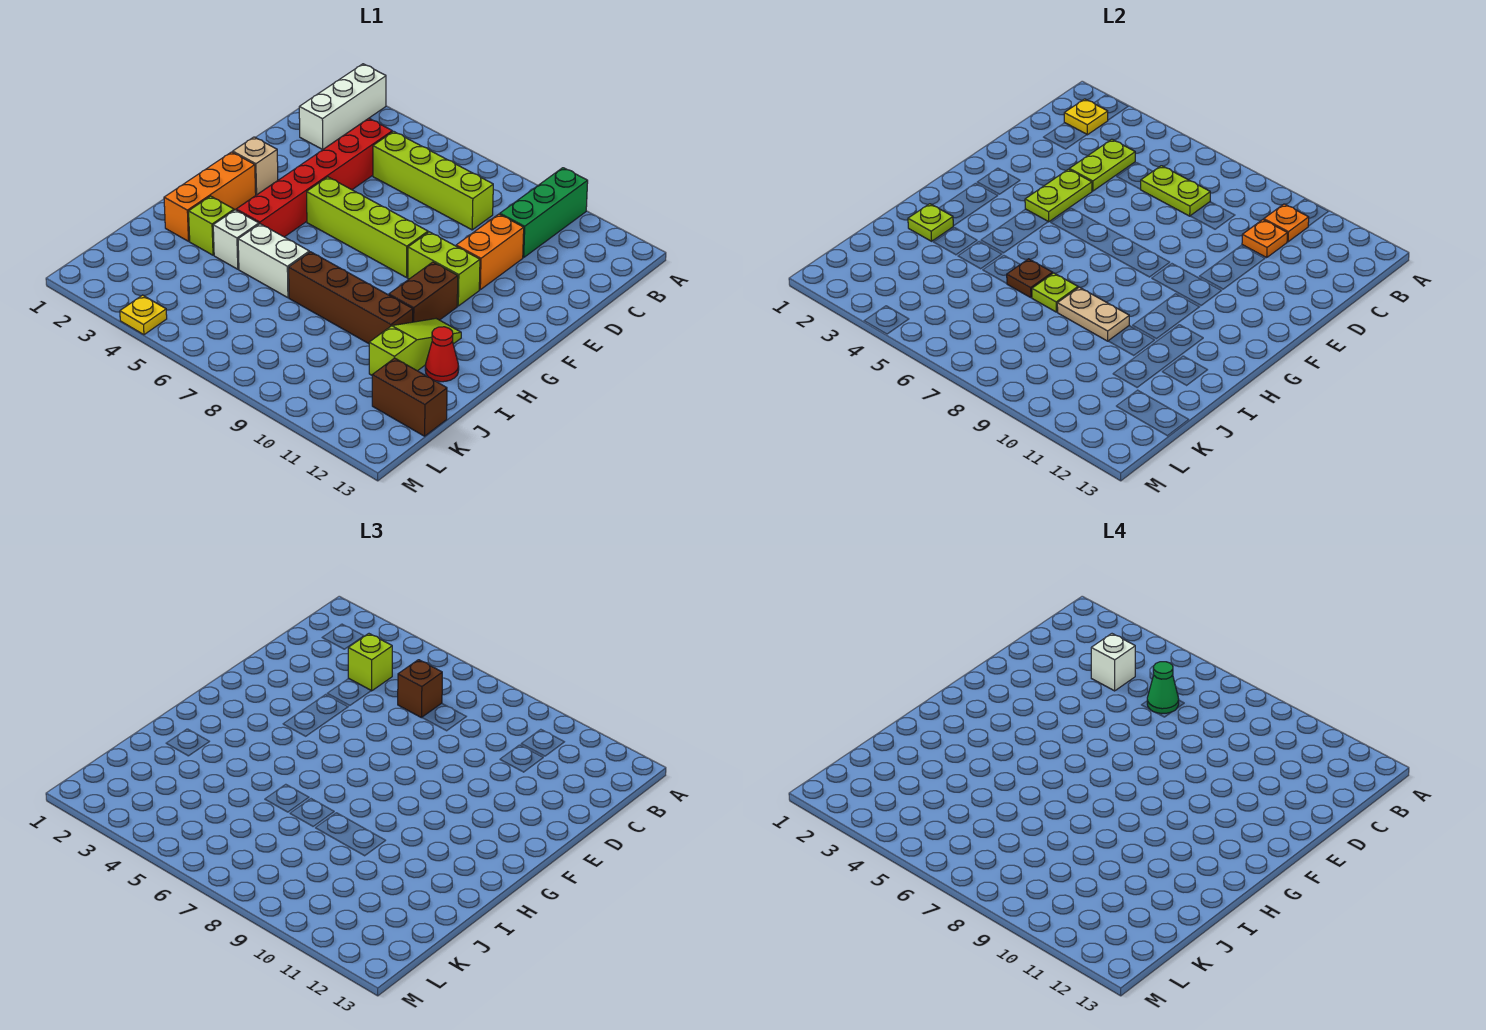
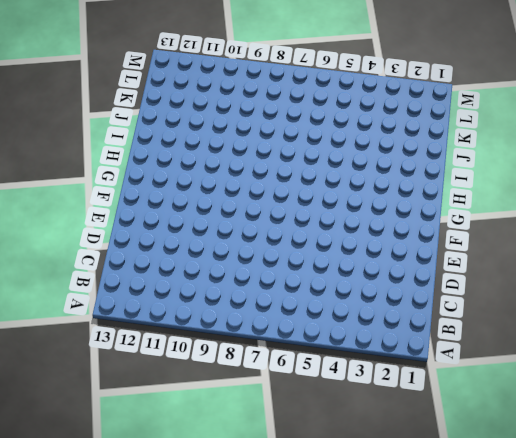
none -> white 1x3 brick [299,64,386,150]
none -> green 1x3 brick [500,168,588,257]
none -> red 1x6 brick [236,118,392,237]
none -> lime 1x4 brick [373,131,493,230]

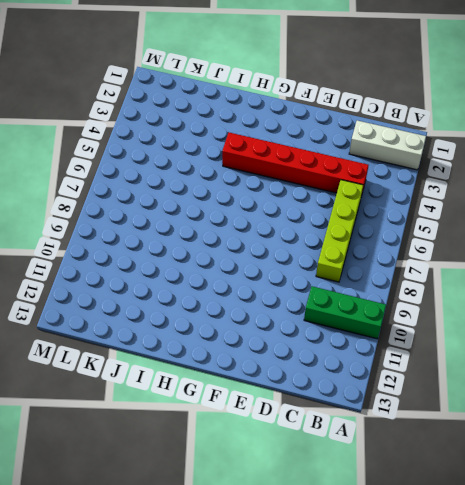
none -> orange 1x2 brick [456,214,524,290]
none -> tan 1x1 brick [233,137,278,195]
none -> lime 1x4 brick [307,177,428,277]
none -> lime 1x2 brick [408,232,480,306]

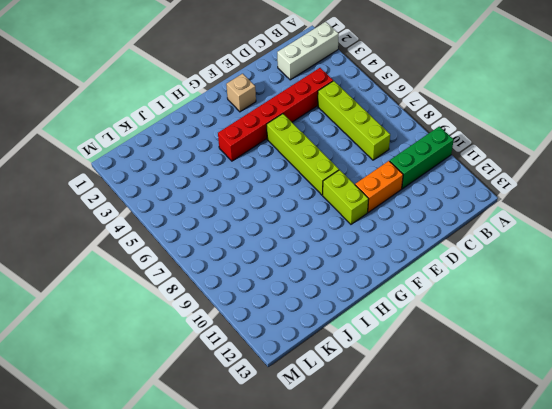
none -> orange 1x3 brick [164,152,256,241]
none -> brown 1x2 brick [389,262,458,322]
none -> lime 1x3 slope [369,319,461,375]
none -> lime 1x1 brick [189,196,234,255]

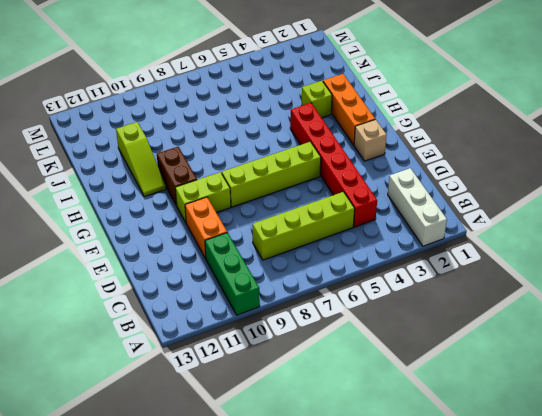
none -> white 1x1 brick [213,210,259,269]
none -> white 1x2 brick [238,224,309,298]
none -> brown 1x4 brick [289,252,413,344]
none -> red 1x1 cone [425,327,459,382]

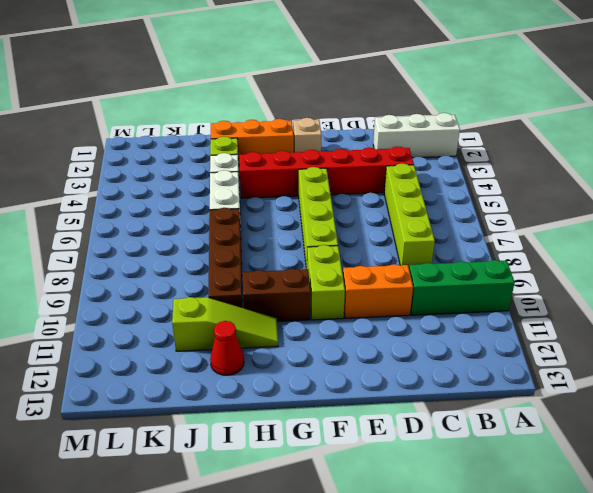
none -> brown 1x2 brick [372,358,447,436]
none -> yellow 1x1 plate [120,295,167,335]
none -> yellow 1x1 plate [1064,99,1108,135]
none -> orange 1x1 plate [1264,204,1309,242]

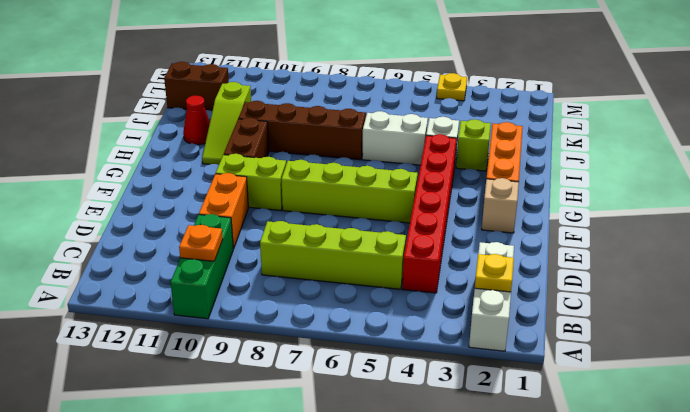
none -> lime 1x2 plate [1069,139,1135,191]
none -> lime 1x2 plate [1141,166,1210,216]
none -> orange 1x1 plate [1242,220,1287,257]
none -> lime 1x2 plate [1025,169,1092,222]

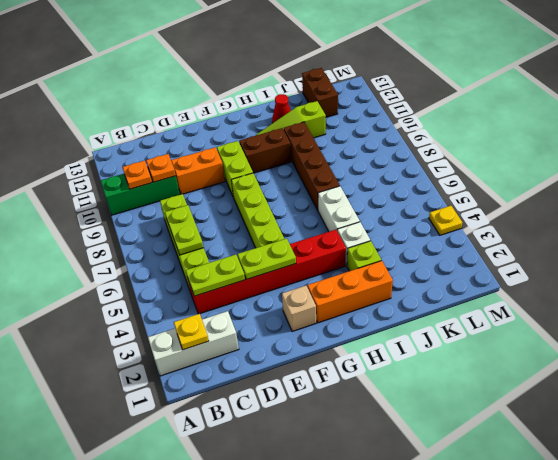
none -> lime 1x1 plate [908,204,953,241]
none -> brown 1x1 plate [1007,259,1053,298]
none -> lime 1x1 plate [1032,273,1078,312]
none -> tan 1x2 plate [1057,287,1129,341]

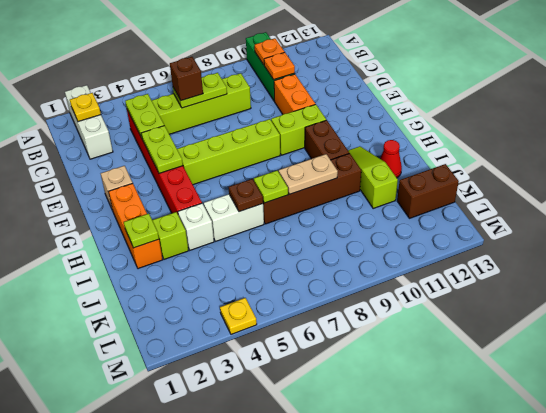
none -> lime 1x1 brick [348,634,392,691]
none -> white 1x1 brick [1091,634,1135,691]
none -> green 1x1 cone [1147,662,1179,714]

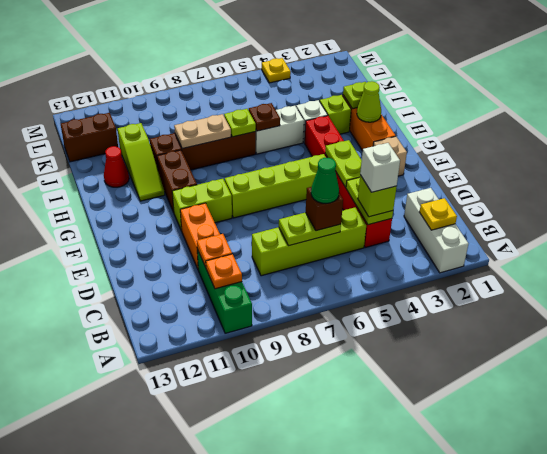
lime 1x1 cone [357,81,381,122] -> none

